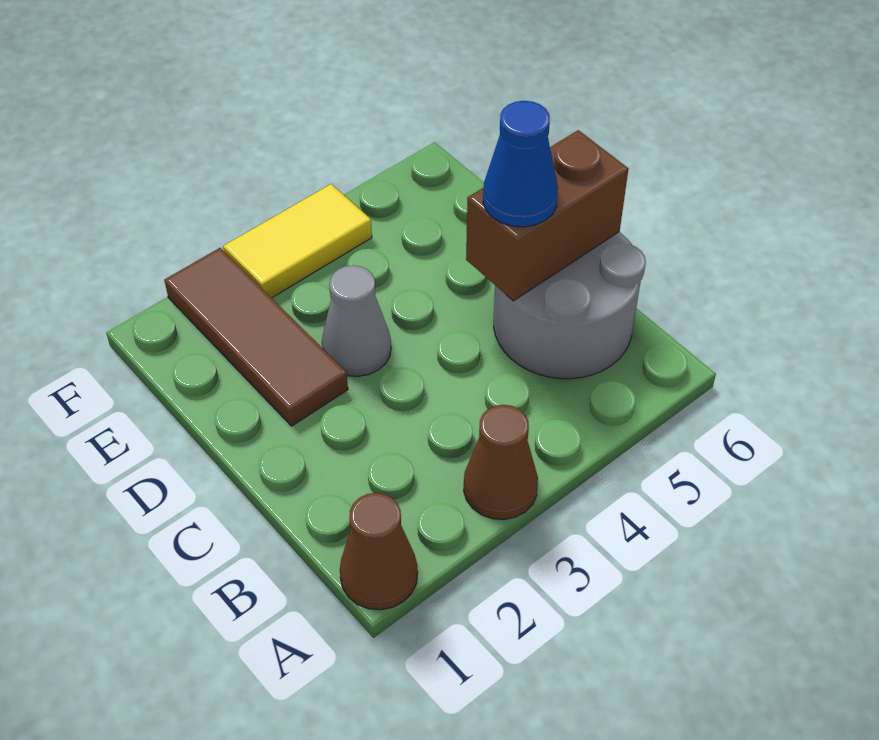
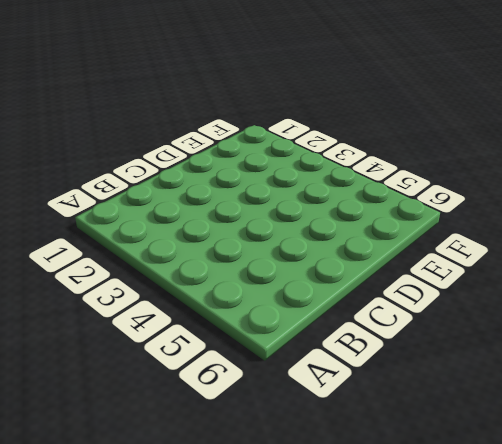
none -> brown 1x1 cone [340,493,418,610]
none -> brown 1x1 cone [464,405,538,520]

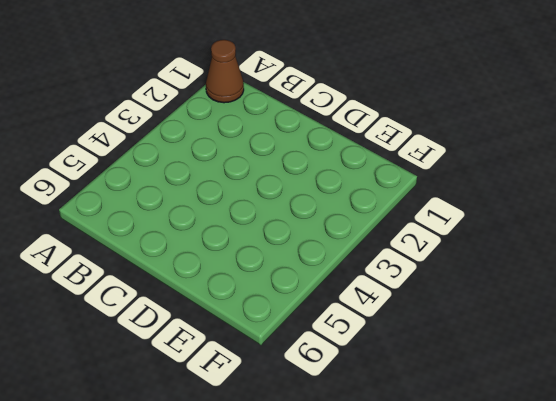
none -> brown 1x1 cone [464,405,538,520]
none -> grey 2x2 round brick [494,232,646,379]

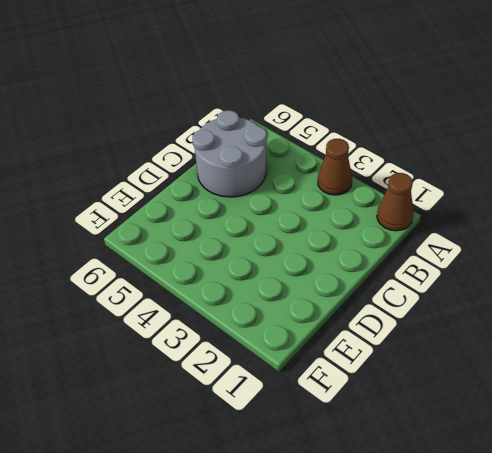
none -> brown 1x3 tile [164,248,348,426]
none -> grey 1x1 cone [322,265,391,376]

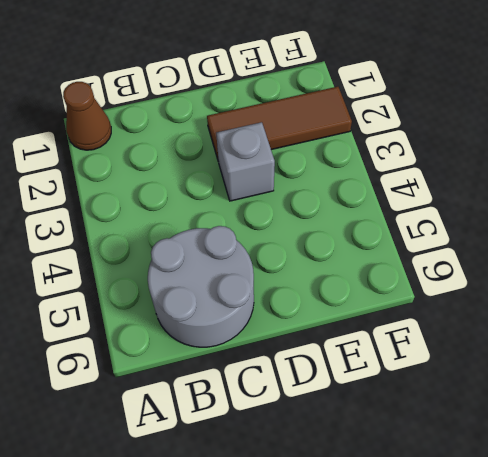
grey 1x1 brick [216,122,275,201] -> grey 1x1 cone [322,265,391,376]
none -> brown 1x1 cone [464,405,538,520]
none -> yellow 1x2 tile [223,184,372,298]

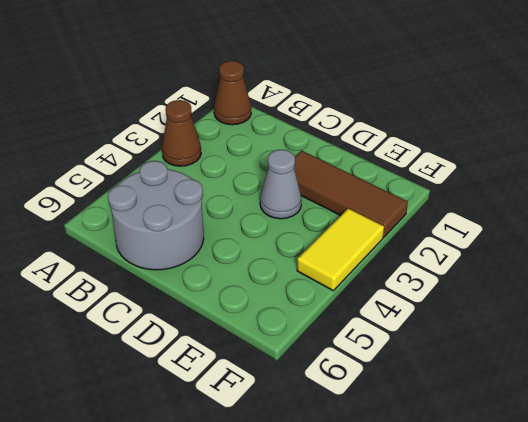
none -> brown 1x2 brick [466,130,628,301]
none -> blue 1x1 cone [483,101,558,227]

